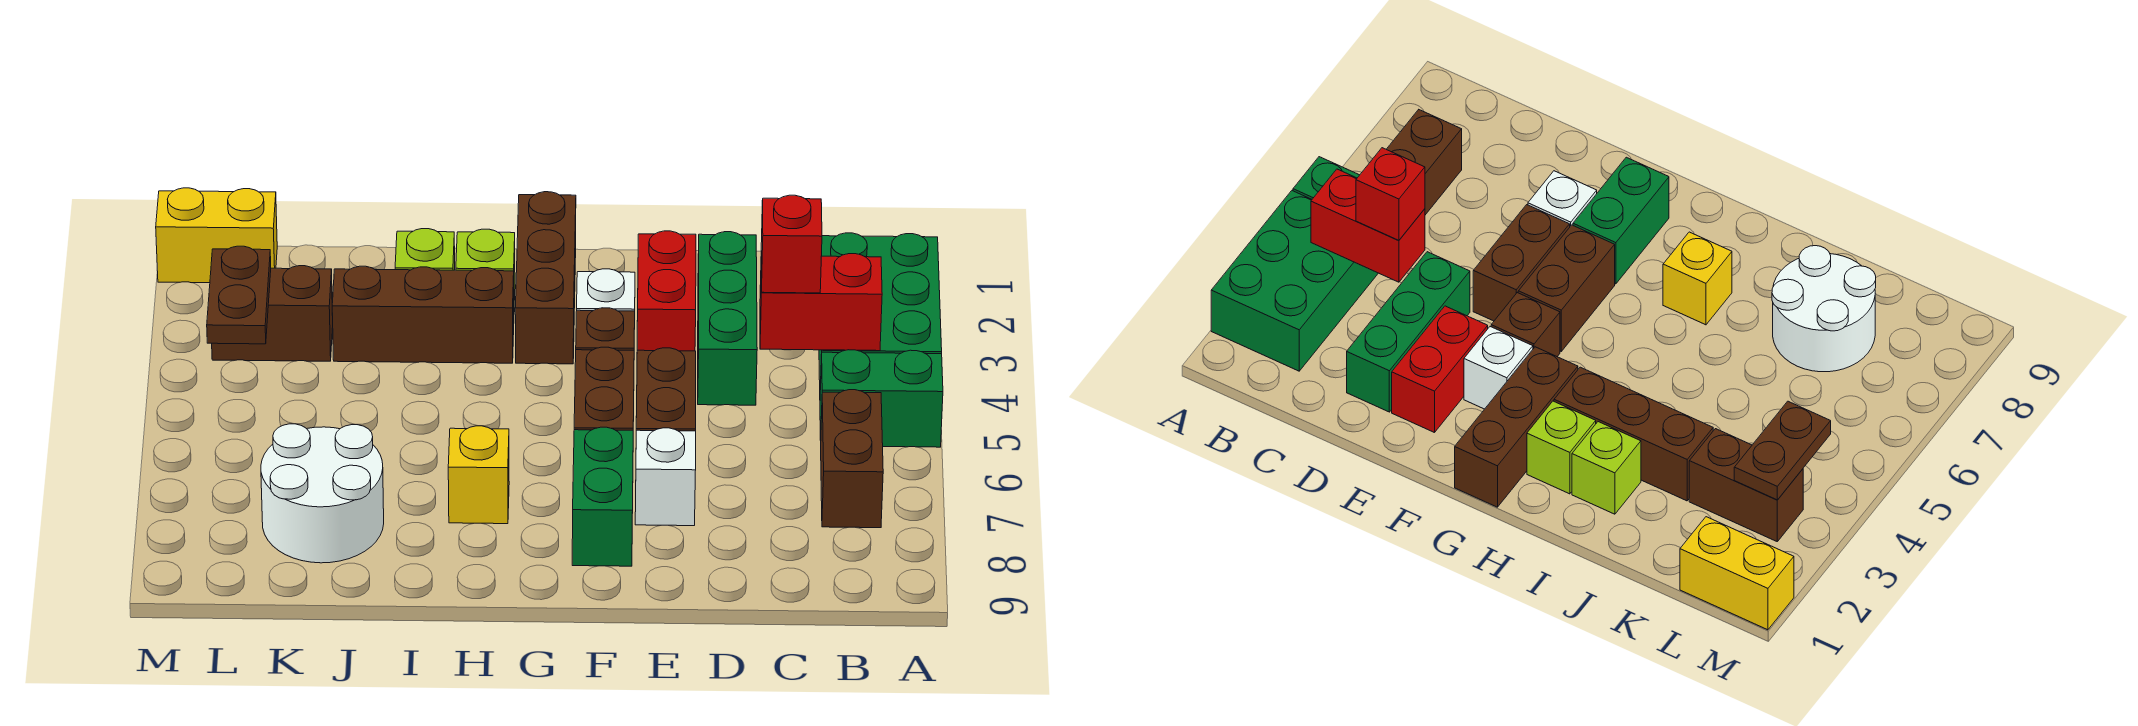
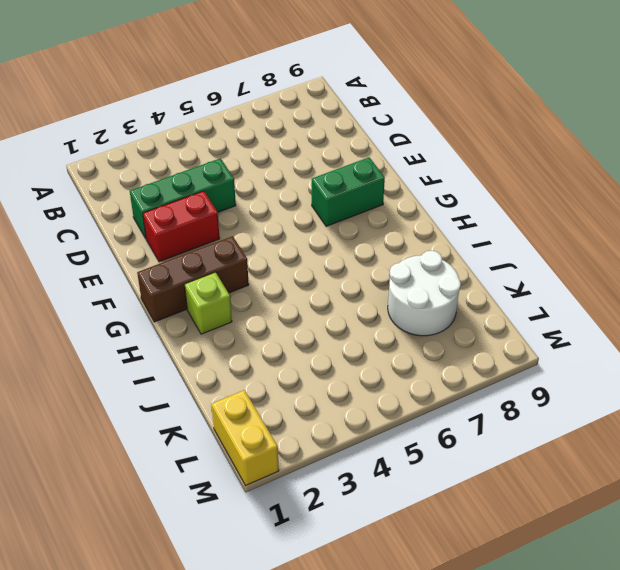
none -> green 2x3 brick [819,233,942,390]
none -> green 1x2 brick [820,350,943,447]
none -> brown 1x2 brick [821,390,883,528]

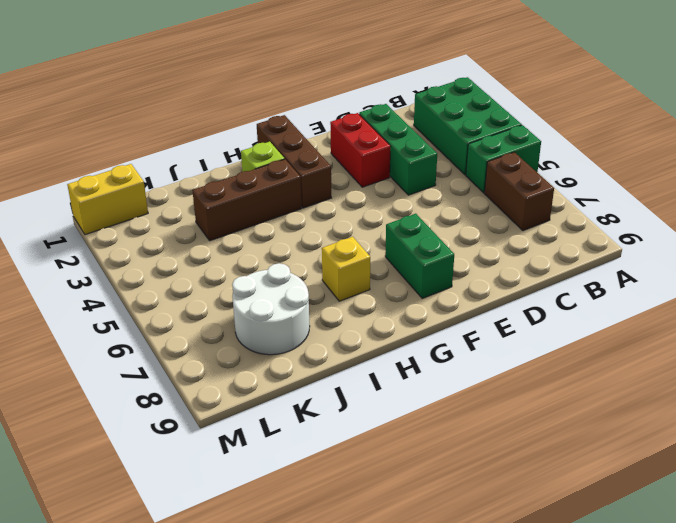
none -> brown 1x2 brick [636,348,696,431]
none -> white 1x1 brick [635,428,696,526]
none -> white 1x1 brick [577,269,635,311]

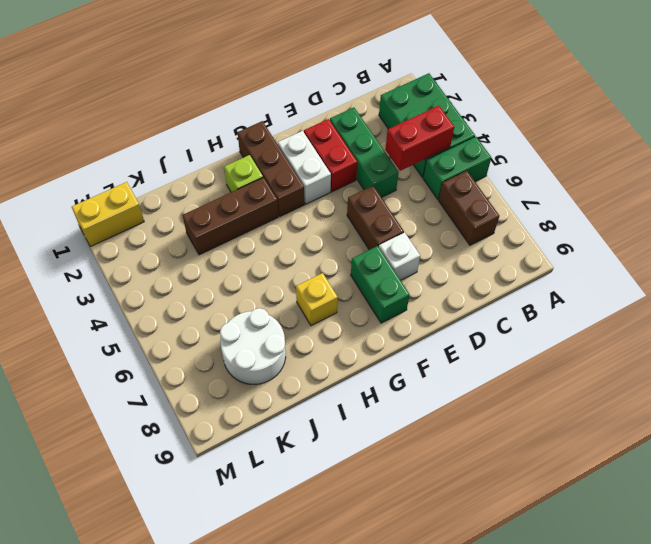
white 1x2 brick [278,131,331,204] -> white 1x1 brick [577,269,635,311]
none -> brown 1x1 brick [576,308,635,350]
none -> brown 1x2 brick [574,347,634,430]
none -> lime 1x1 brick [395,229,455,270]

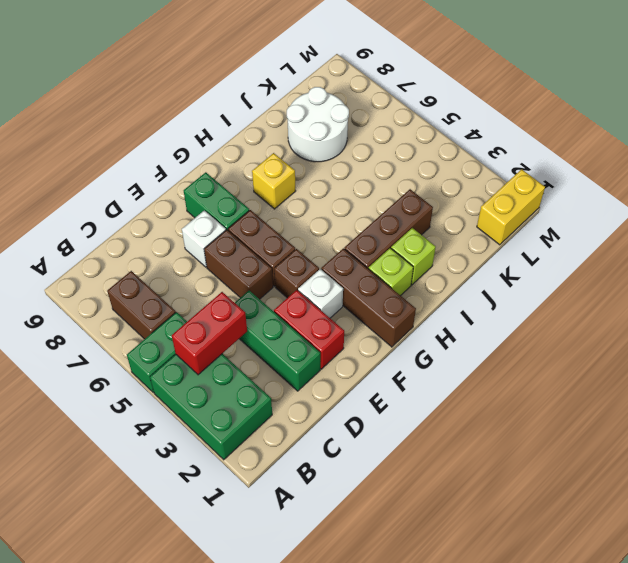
none -> brown 1x2 brick [212,266,333,361]
none -> brown 1x2 plate [207,246,271,344]
none -> red 1x1 brick [761,195,822,293]

